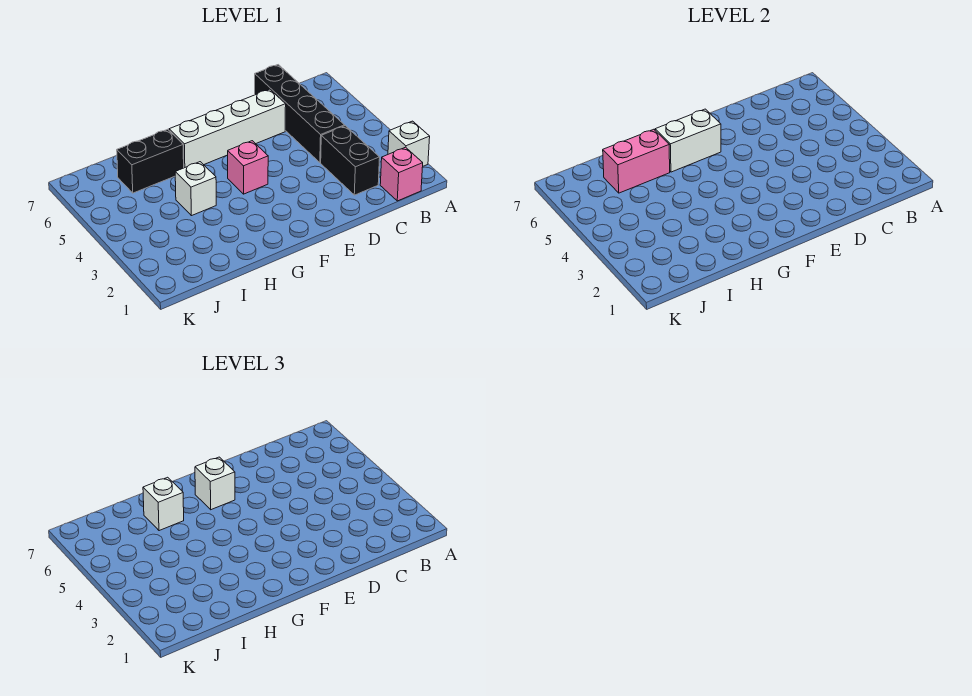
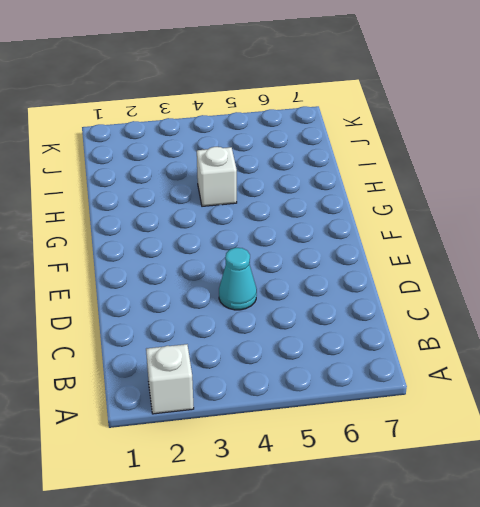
cyan 1x1 cone [219,248,257,310] -> none
none -> pink 1x1 brick [380,147,423,201]
none -> black 1x2 brick [321,126,380,195]
none -> black 1x4 brick [255,65,345,163]

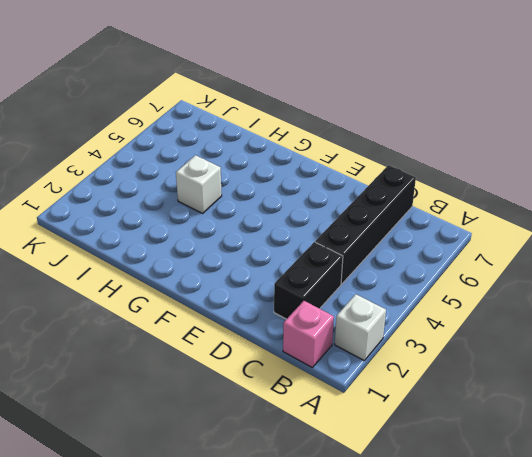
none -> white 1x4 brick [169,89,286,168]
none -> pink 1x1 brick [228,141,268,194]
none -> black 1x2 brick [117,129,184,193]

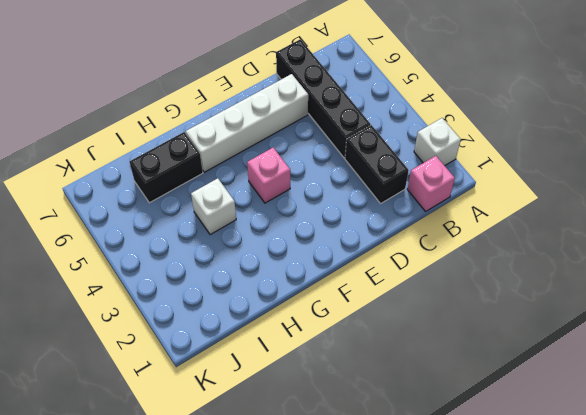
none -> white 1x2 brick [655,109,721,172]
none -> pink 1x2 brick [603,129,670,193]
none -> white 1x1 brick [195,457,235,510]

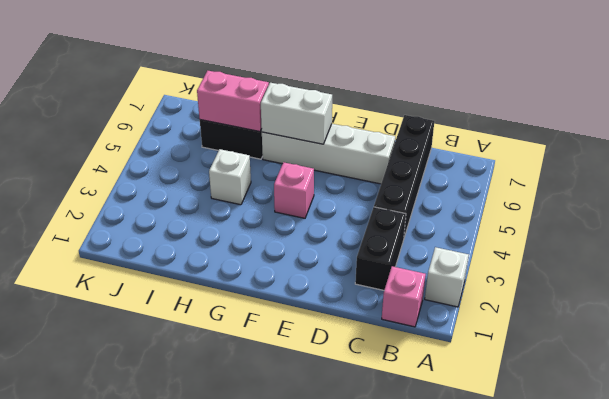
none -> white 1x1 brick [195,457,235,510]
none -> white 1x1 brick [143,477,184,531]

